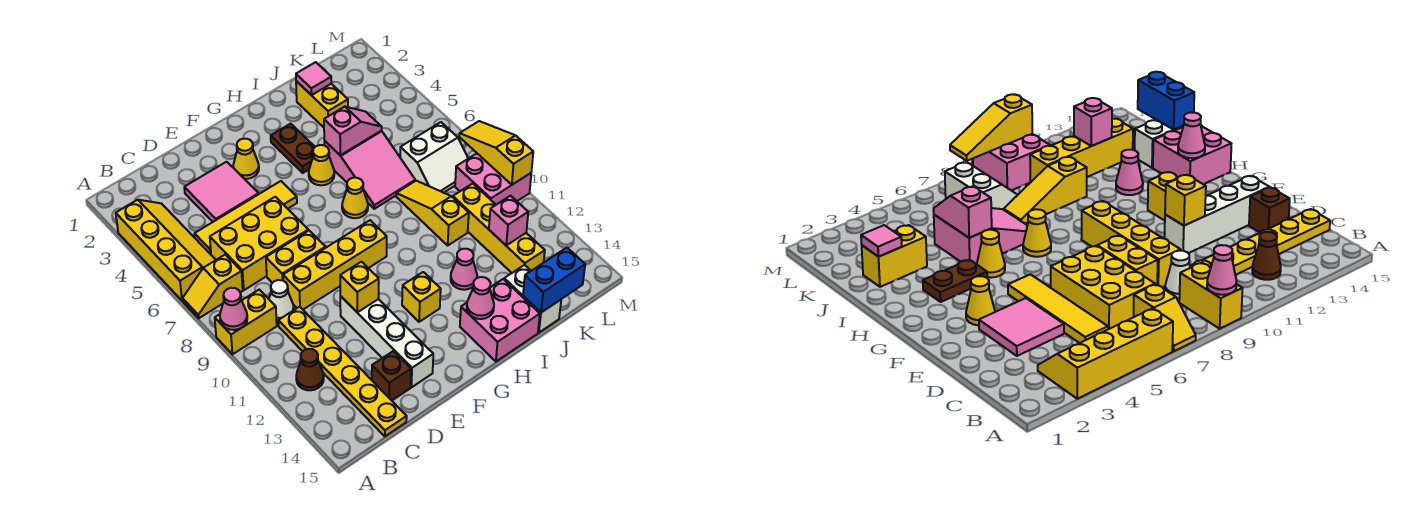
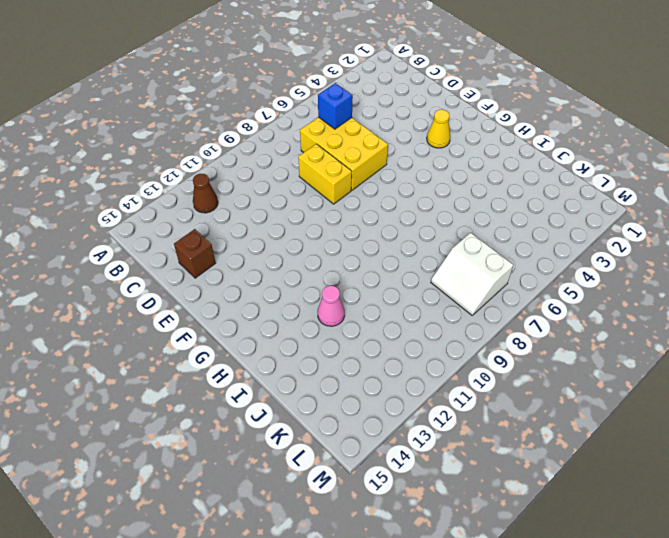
blue 1x1 brick [318,83,353,129] -> none
none -> yellow 2x4 slope [116,200,216,301]
none -> yellow 1x2 slope [183,255,243,318]
none -> yellow 1x2 brick [215,290,277,354]
none -> yellow 1x4 tile [195,181,297,254]

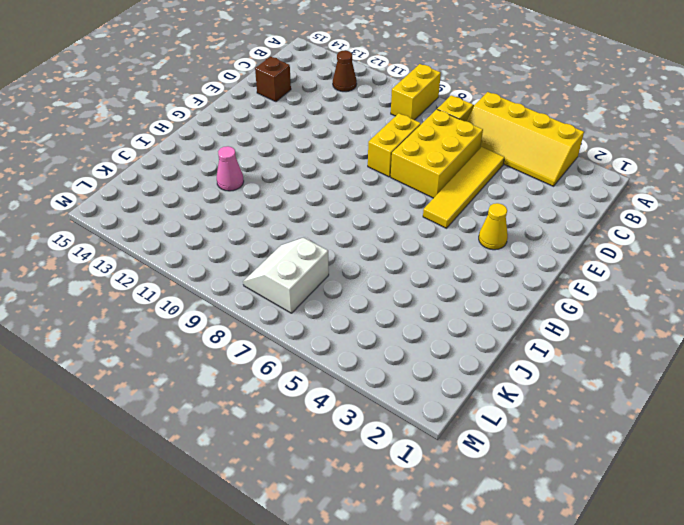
none -> white 1x1 cone [269,280,294,321]
none -> yellow 1x6 plate [278,307,407,436]
none -> pink 2x2 tile [184,162,259,222]
none -> yellow 1x4 brick [283,220,387,309]

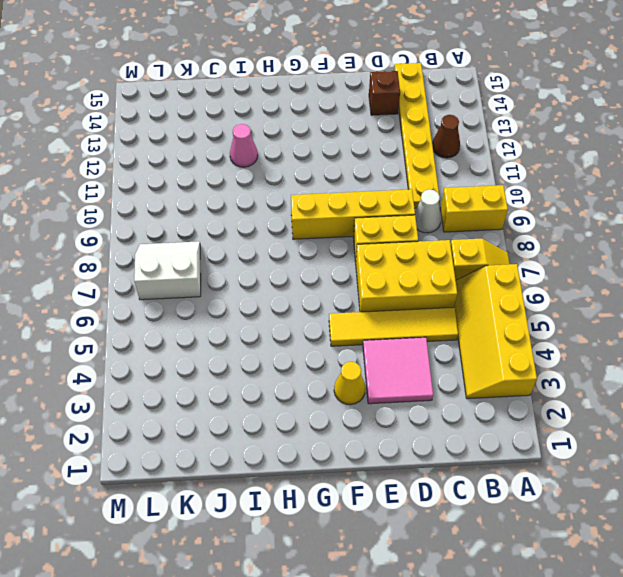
none -> white 1x4 brick [340,296,433,387]
none -> yellow 1x1 brick [402,272,441,322]
none -> brown 1x2 plate [271,124,315,173]
none -> yellow 1x1 cone [309,145,334,185]

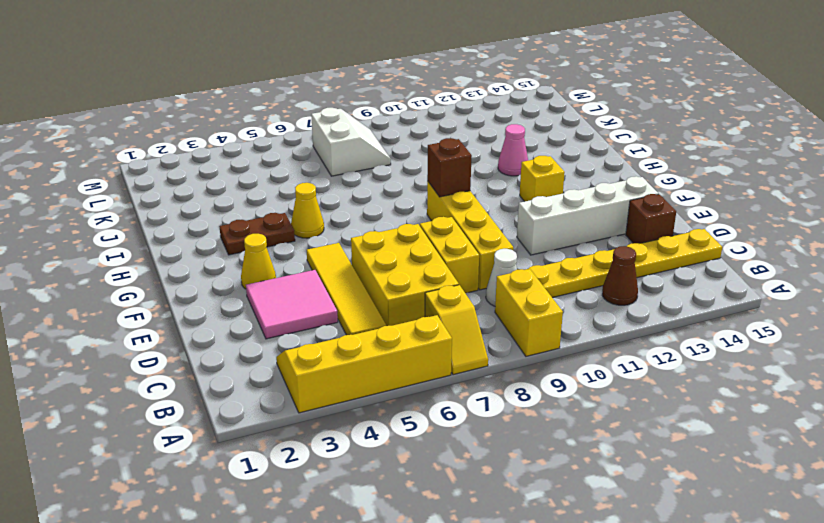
brown 1x1 brick [427,138,472,197] -> none
none -> yellow 1x1 cone [342,178,368,218]
none -> pink 2x2 brick [460,279,540,361]
none -> pink 2x3 slope [324,131,415,209]
none -> yellow 1x2 brick [296,81,348,127]

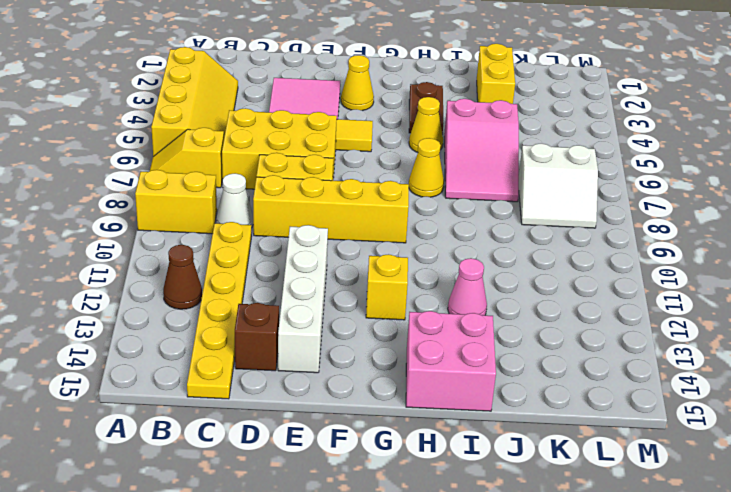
none -> yellow 1x3 slope [396,181,469,245]
none -> white 1x2 brick [504,265,561,333]
none -> yellow 1x4 brick [453,184,545,273]
none -> pink 2x2 brick [455,154,531,205]

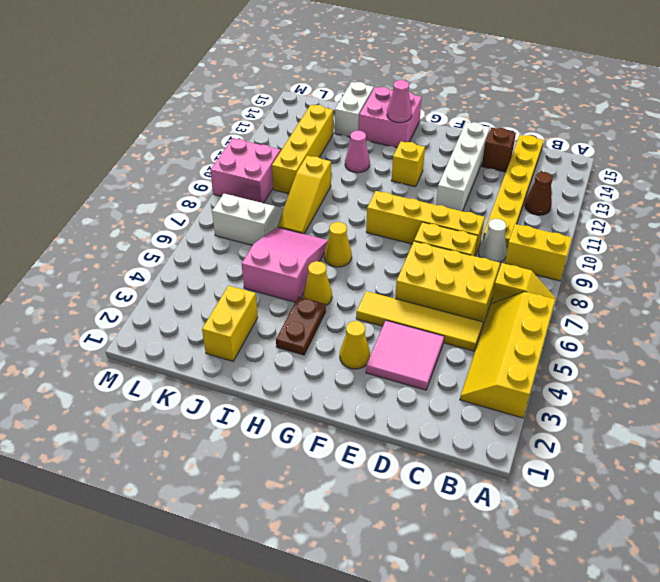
none -> pink 1x1 cone [220,288,247,330]
none -> yellow 1x1 brick [340,262,379,313]
none -> pink 1x2 slope [324,107,382,155]
none -> pink 1x1 tile [296,62,331,95]

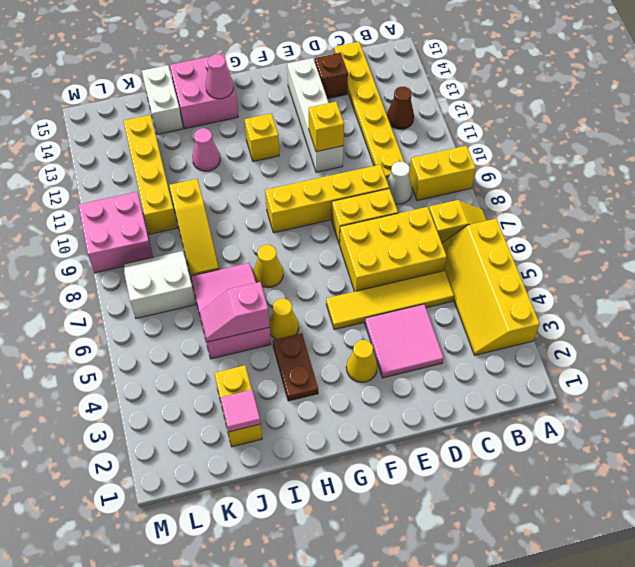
none -> pink 1x1 cone [220,288,247,330]
none -> blue 1x2 brick [523,248,585,312]
none -> pink 1x1 brick [489,196,528,245]
none -> yellow 1x3 slope [459,121,533,185]

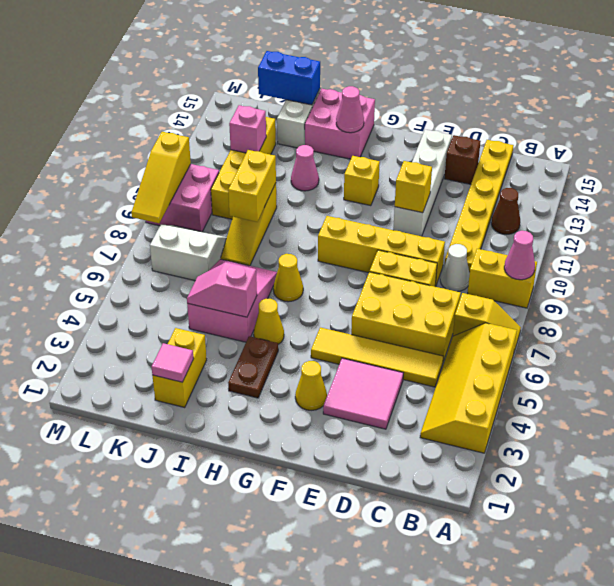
yellow 1x2 brick [228,150,276,222] -> none

